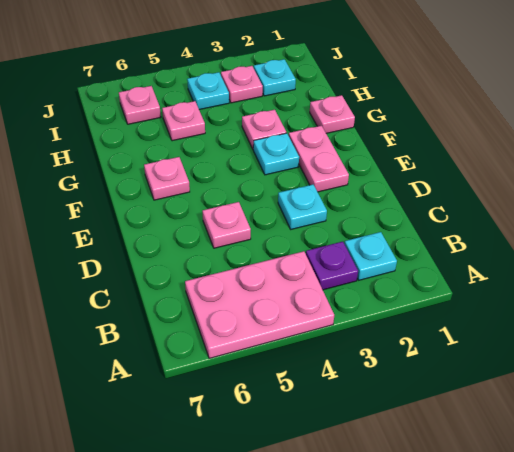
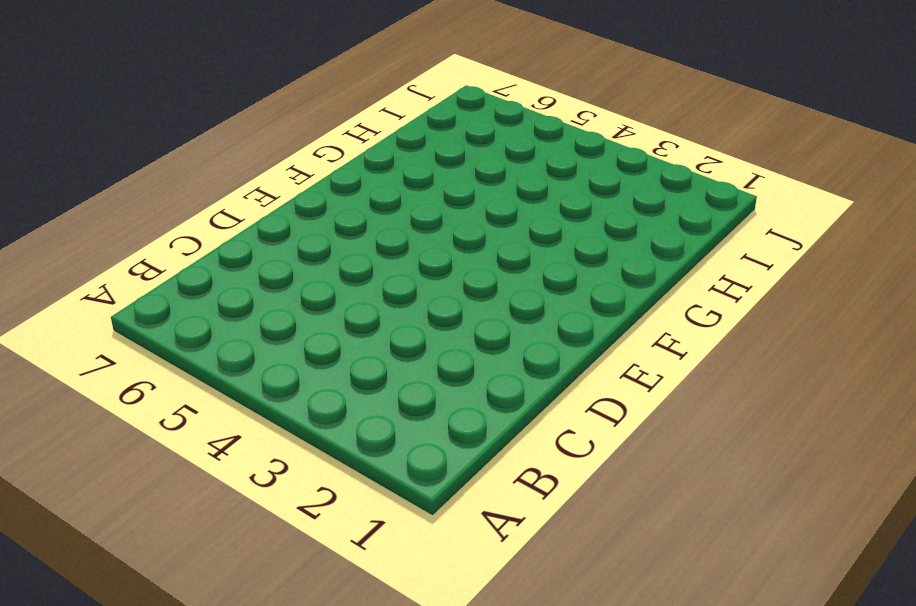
none -> pink 2x3 plate [185,251,334,358]
none -> cyan 1x1 plate [345,232,397,280]
none -> purple 1x1 plate [306,242,358,290]

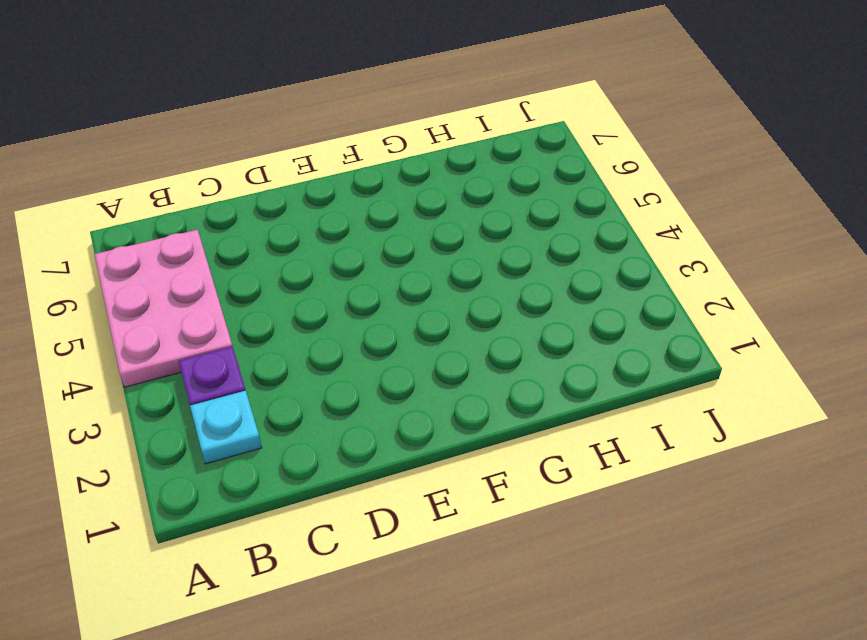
none -> cyan 1x1 plate [278,185,327,229]
none -> pink 1x1 plate [202,202,251,248]
none -> pink 1x2 plate [289,126,349,192]

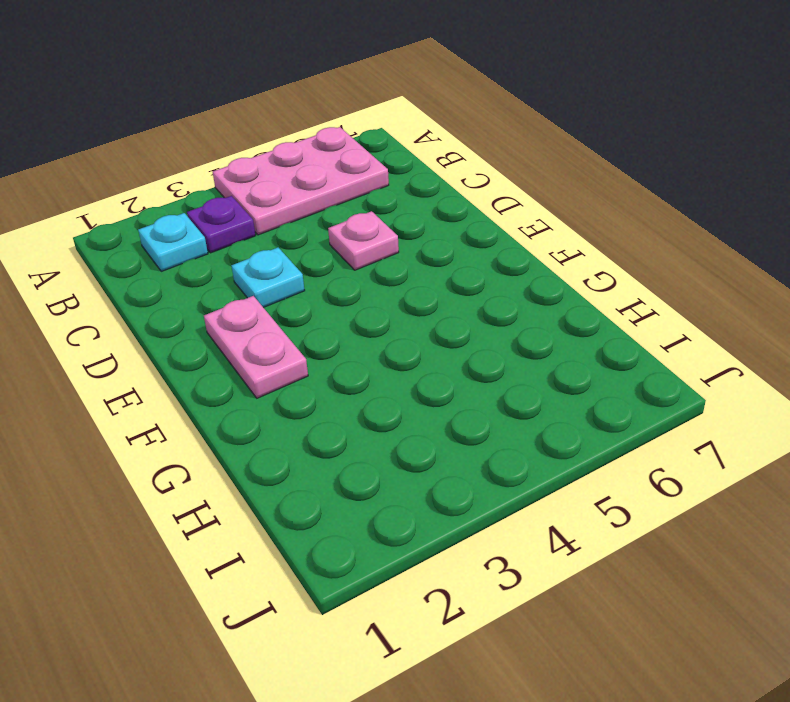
none -> cyan 1x1 plate [253,133,299,175]
none -> pink 1x1 plate [144,157,190,200]
none -> pink 1x1 plate [310,95,355,133]

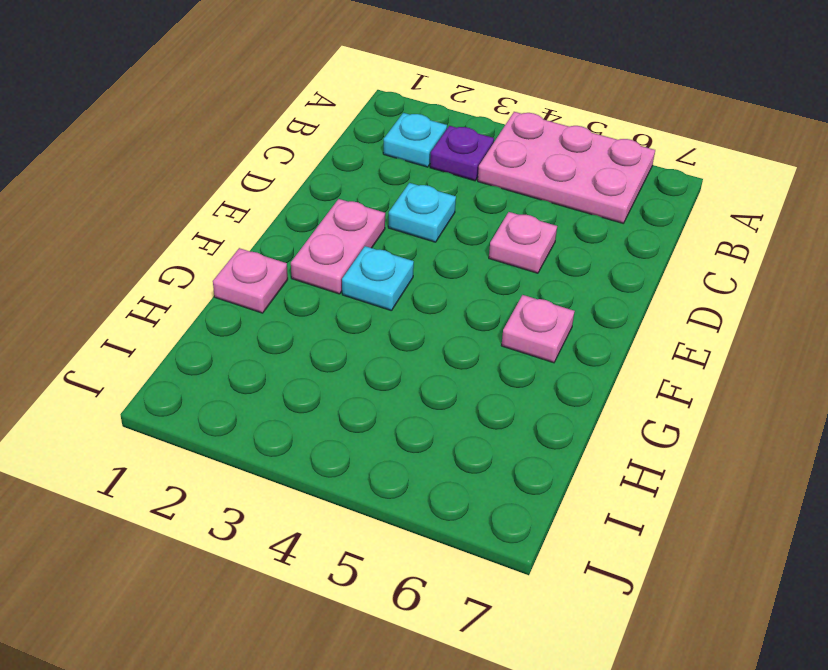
none -> pink 1x1 plate [242,110,286,149]
none -> pink 1x1 plate [162,101,205,141]
none -> cyan 1x1 plate [254,59,296,96]

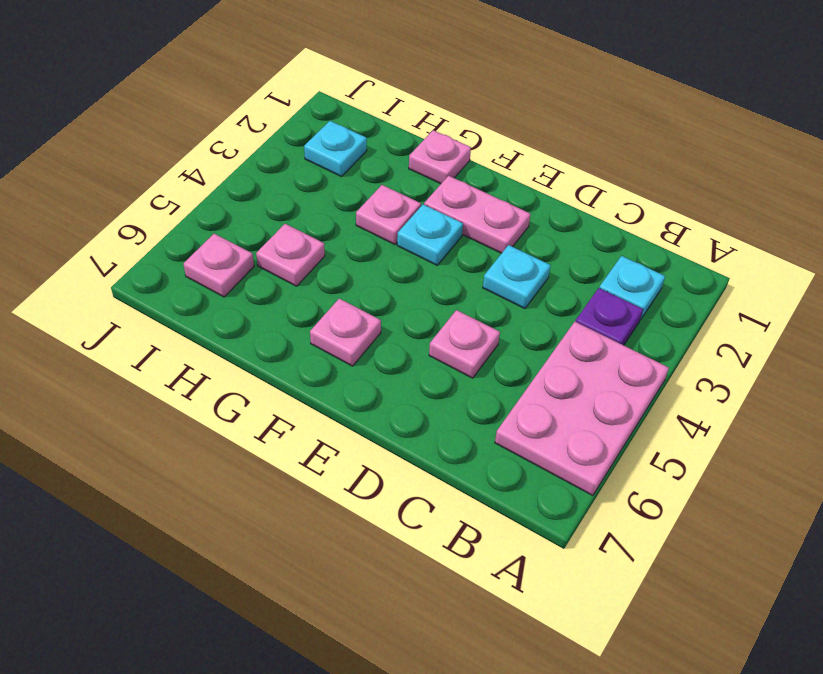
none -> pink 1x1 plate [221,66,263,103]
none -> cyan 1x1 plate [187,72,229,110]

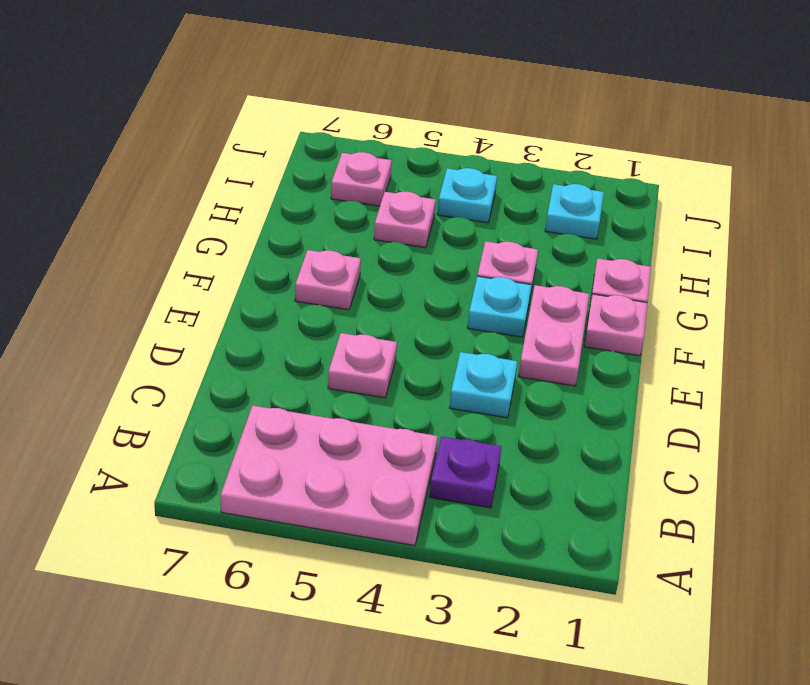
pink 1x1 plate [584,294,647,356] -> pink 1x1 plate moved to [221,66,263,103]
none -> cyan 1x1 plate [345,232,397,280]

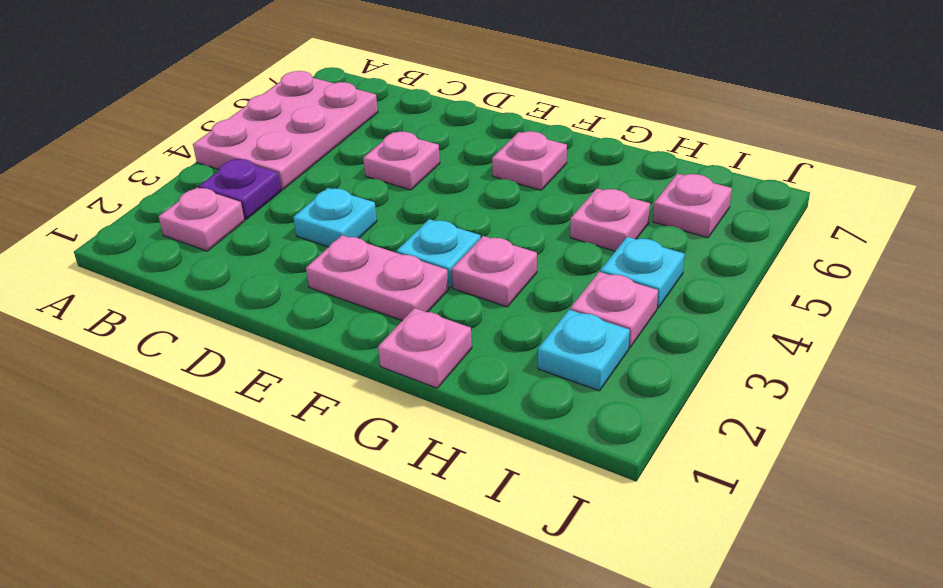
pink 1x1 plate [159,188,245,251] -> cyan 1x1 plate [345,232,397,280]

